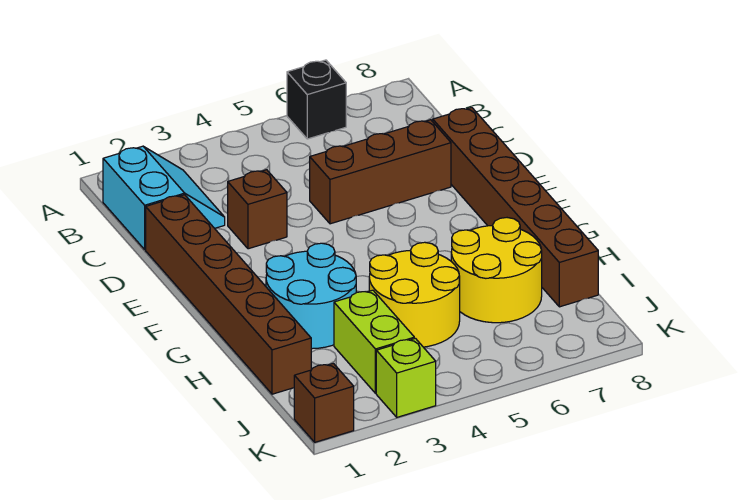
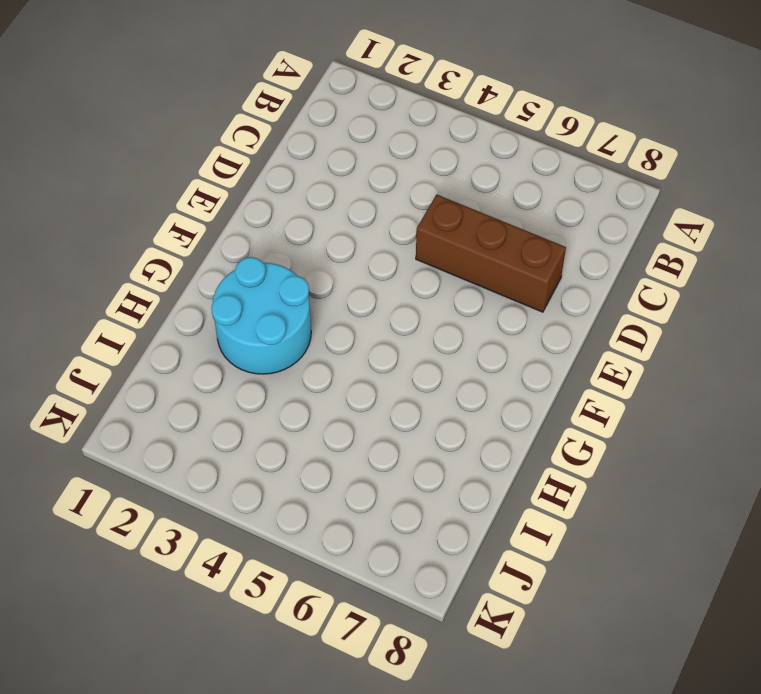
none -> black 1x1 brick [287,60,346,139]
none -> cyan 2x2 slope [103,146,225,250]
none -> brown 1x6 brick [146,195,311,394]

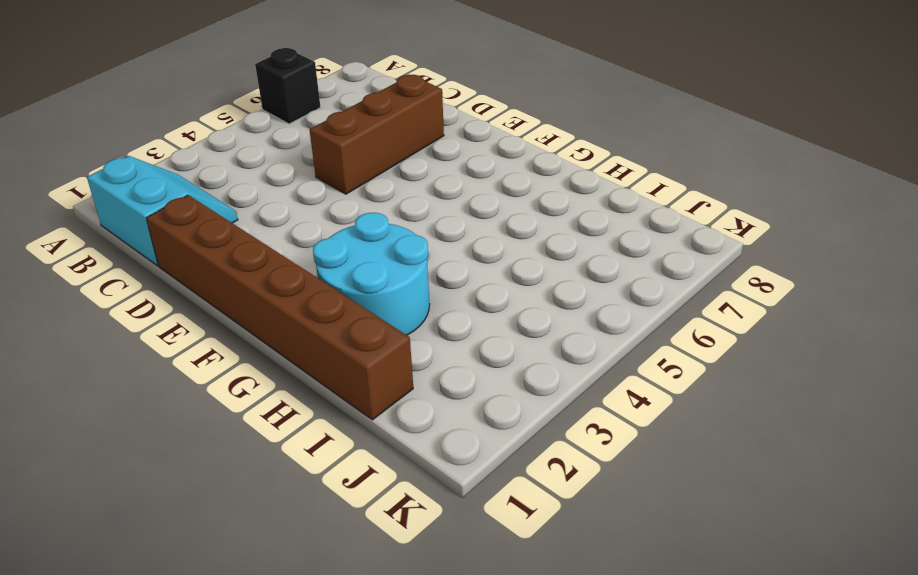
none -> brown 1x1 brick [228,170,287,249]
none -> brown 1x6 brick [433,107,598,307]
none -> yellow 2x2 round brick [369,242,460,347]

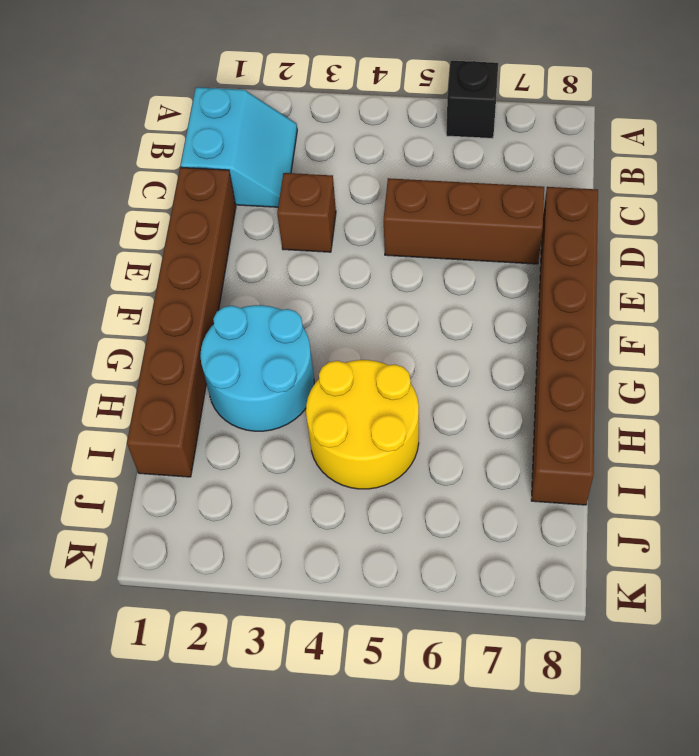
none -> yellow 2x2 round brick [451,218,542,323]
none -> lime 1x2 brick [334,290,414,393]
none -> brown 1x1 brick [294,363,354,442]

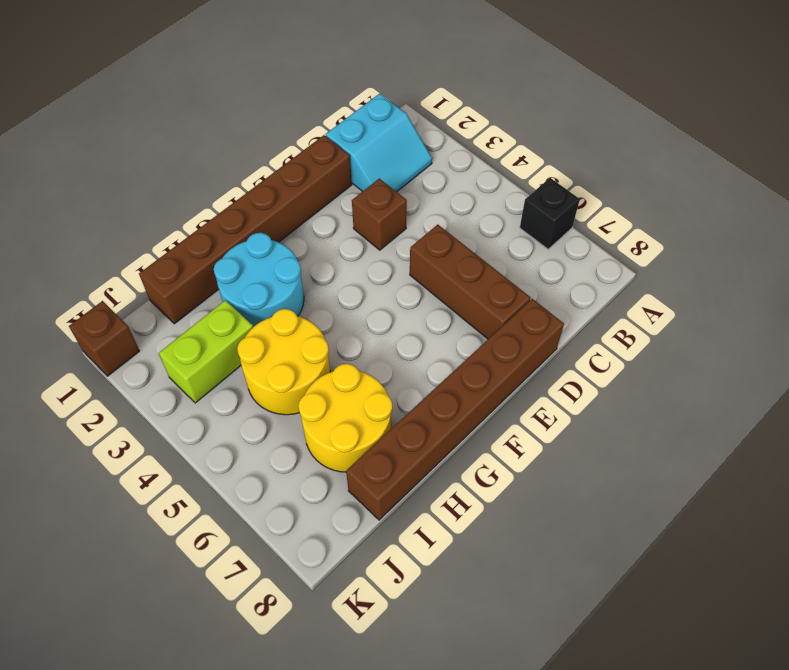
none -> lime 1x1 brick [376,338,436,417]

